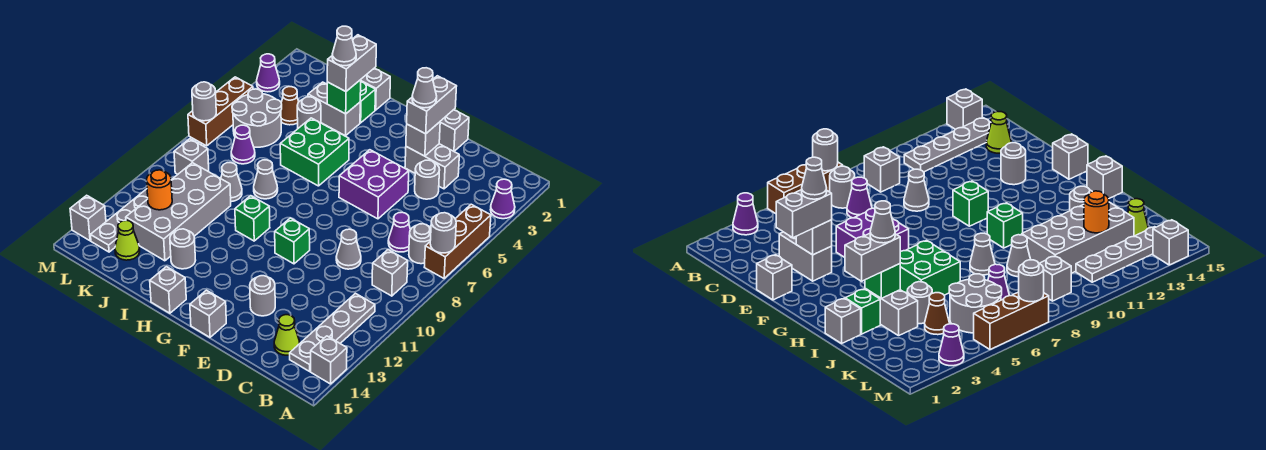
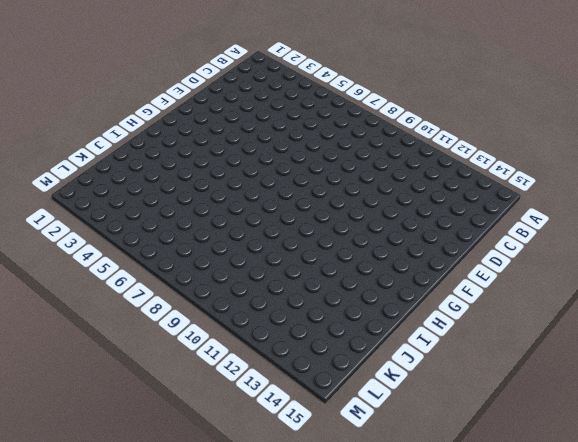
none -> purple 1x1 cone [490,179,515,219]
none -> brown 1x3 brick [424,204,491,278]
none -> grey 1x1 brick [311,336,347,384]
none -> grey 1x1 round brick [409,224,431,264]

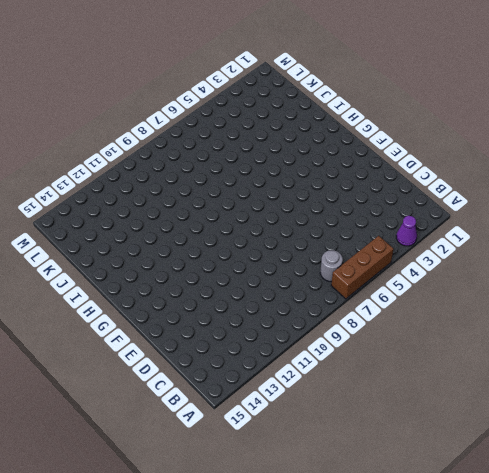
none -> grey 1x1 brick [311,336,347,384]
none -> grey 1x1 brick [372,250,408,296]
none -> grey 1x4 plate [290,293,375,371]
none -> purple 1x1 cone [388,212,410,252]

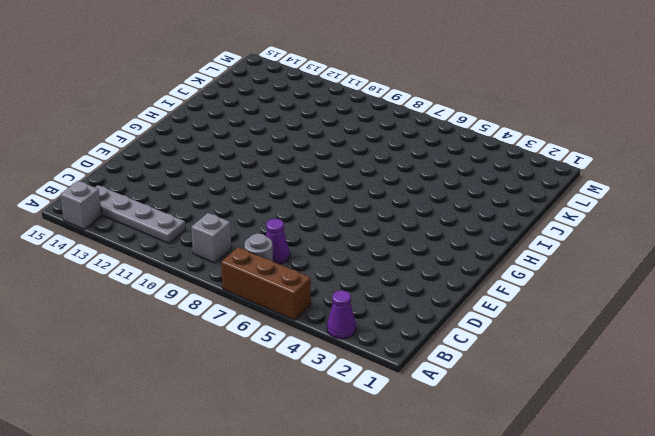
none -> lime 1x1 cone [274,315,300,355]
none -> grey 1x2 brick [405,144,459,189]
none -> grey 1x1 round brick [415,160,440,199]
none -> grey 1x1 cone [336,229,361,269]

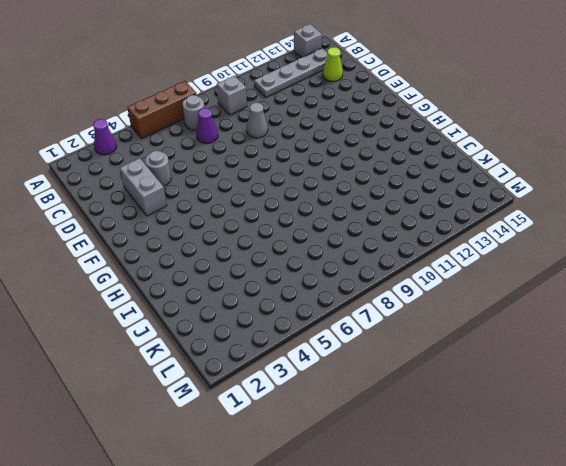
none -> grey 1x1 brick [439,110,469,151]
none -> purple 2x2 brick [339,150,409,219]
none -> grey 1x1 round brick [250,276,275,316]
none -> green 1x1 brick [275,218,310,264]

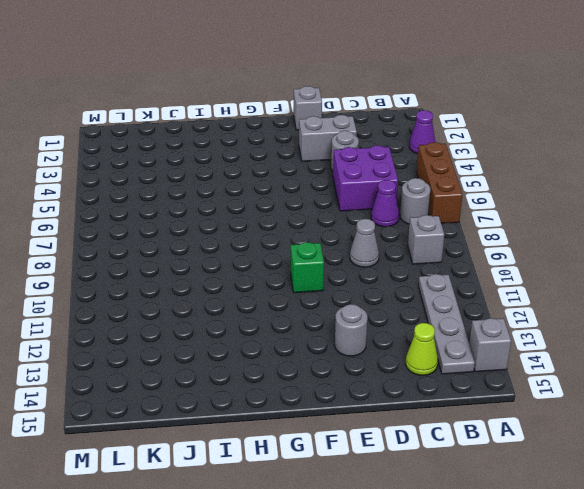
purple 2x2 brick [333,145,398,211] -> purple 2x2 brick moved to [339,150,409,219]
none -> grey 1x1 brick [190,290,226,337]
none -> green 2x2 brick [280,118,349,186]
none -> green 1x1 brick [235,196,270,241]
none -> grey 1x1 brick [150,267,186,313]

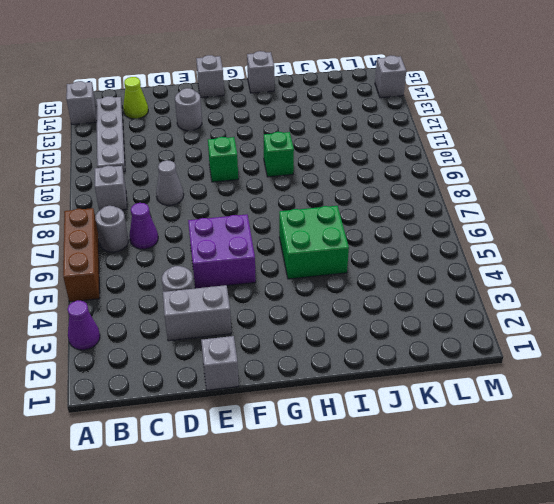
none -> grey 1x1 brick [361,68,390,110]
none -> green 1x1 brick [360,82,375,123]
none -> grey 1x2 brick [308,82,360,136]
none -> grey 1x1 cone [254,160,278,199]

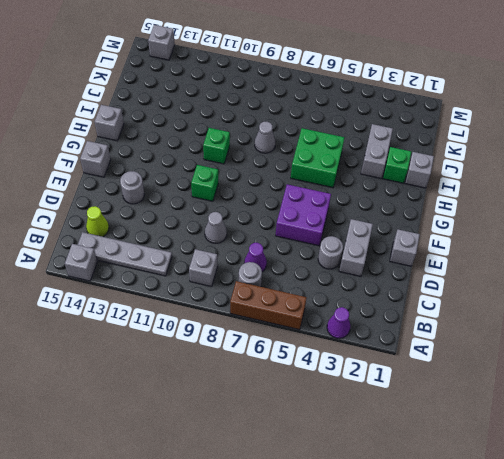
none -> grey 1x1 round brick [170,229,196,269]
none -> grey 1x1 round brick [297,97,321,128]
none -> grey 1x1 cone [221,163,242,202]
none -> grey 2x4 brick [126,163,231,261]

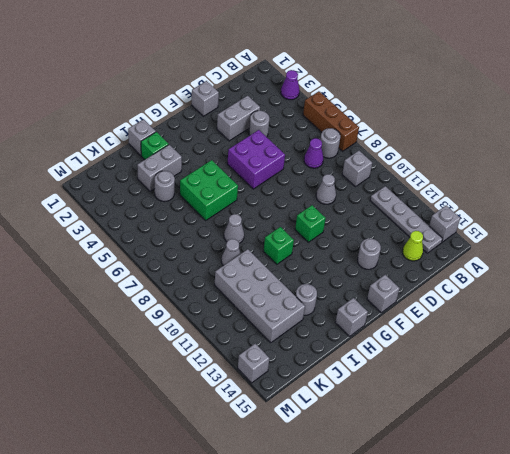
none -> brown 1x1 cone [281,87,299,125]
none -> grey 2x2 round brick [232,89,282,147]
none -> purple 1x1 cone [231,125,255,164]
none -> lime 1x1 cone [115,220,140,260]

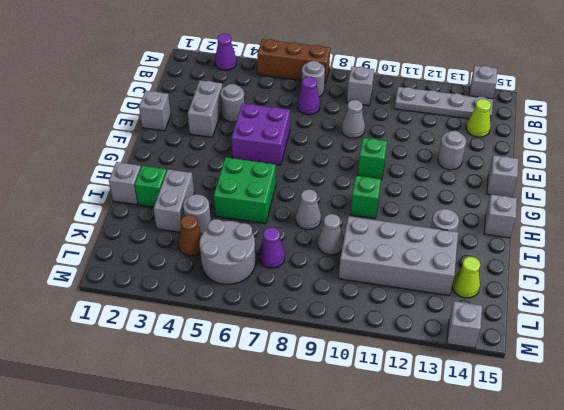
none -> grey 1x1 brick [174,139,209,174]
none -> grey 1x4 plate [91,189,148,252]
none -> purple 1x1 cone [257,54,280,92]
none -> brown 1x3 brick [188,77,253,146]

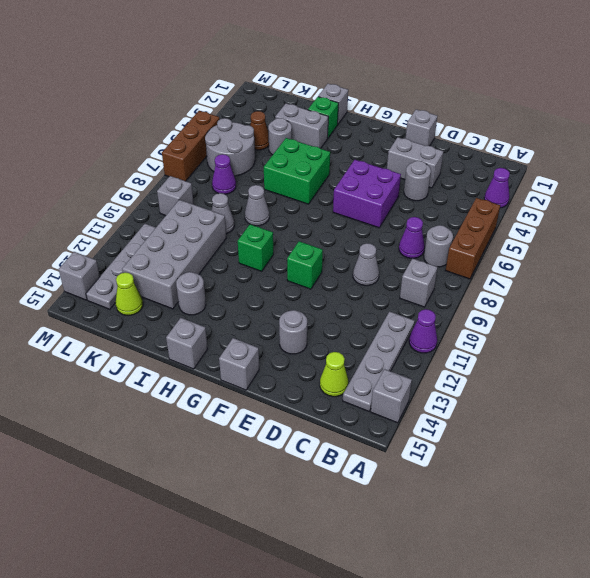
purple 1x1 cone [409,309,437,353] -> purple 1x1 cone moved to [257,54,280,92]
none -> grey 1x1 round brick [430,213,456,253]
none -> grey 1x1 brick [406,122,440,156]
none -> green 1x1 brick [327,80,361,114]
none -> orange 1x1 round brick [147,170,172,210]

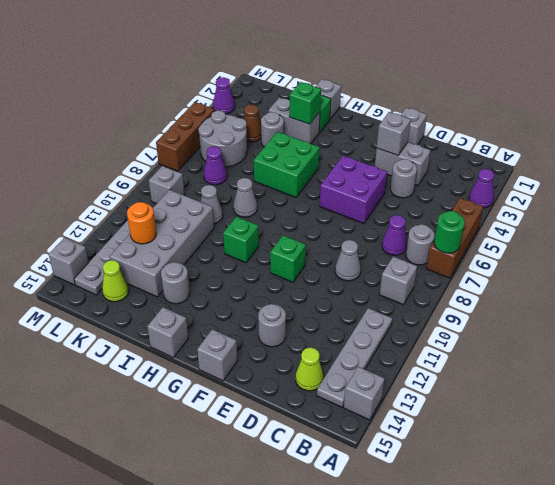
green 1x1 round brick [434,211,465,253] -> grey 1x1 round brick [430,213,456,253]
none -> grey 1x1 round brick [192,82,216,121]
none -> grey 1x2 brick [407,76,457,134]
none -> grey 1x2 brick [327,35,376,92]
none -> grey 1x1 cone [412,68,437,108]

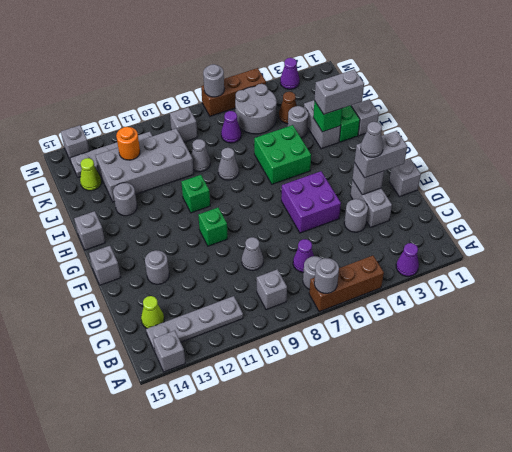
none -> grey 1x1 cone [332,26,356,66]

